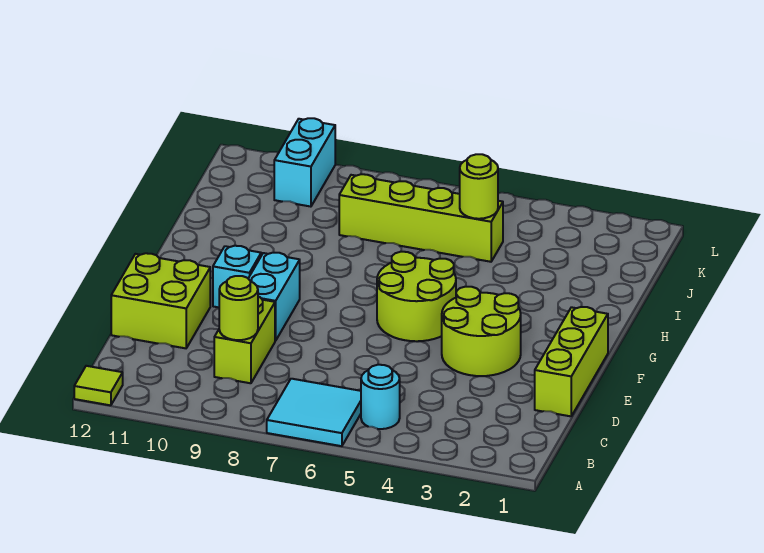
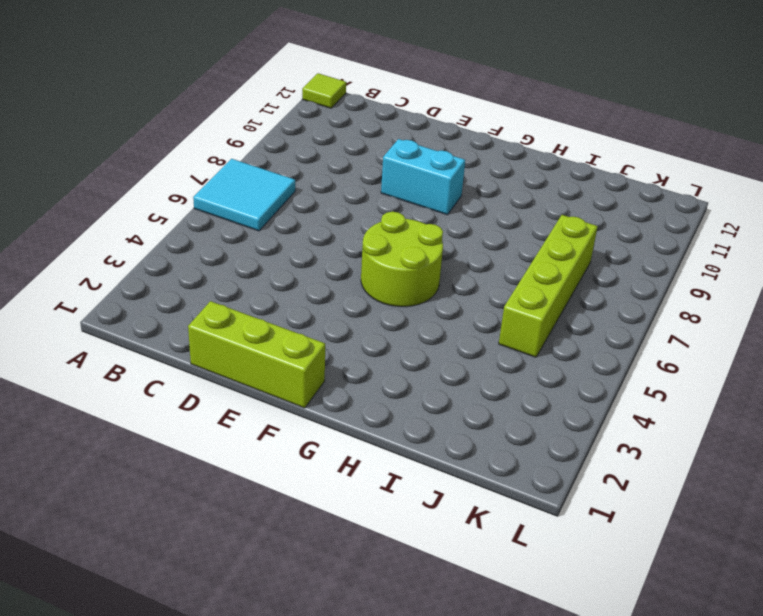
none -> cyan 1x1 round brick [361,365,400,429]
none -> lime 1x2 brick [214,297,275,383]
none -> lime 2x2 brick [111,253,210,348]

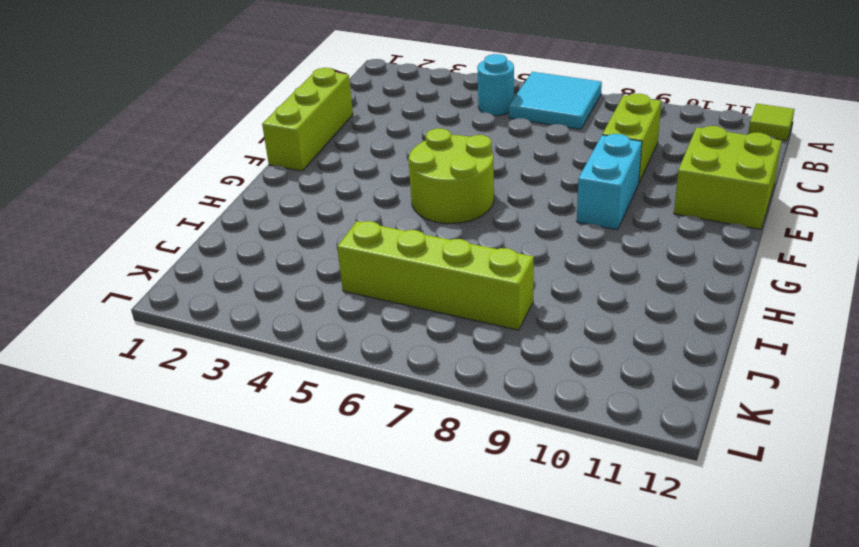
none -> lime 2x2 round brick [442,287,521,376]
none -> cyan 1x1 brick [213,246,261,307]
none -> cyan 1x2 brick [274,118,335,207]

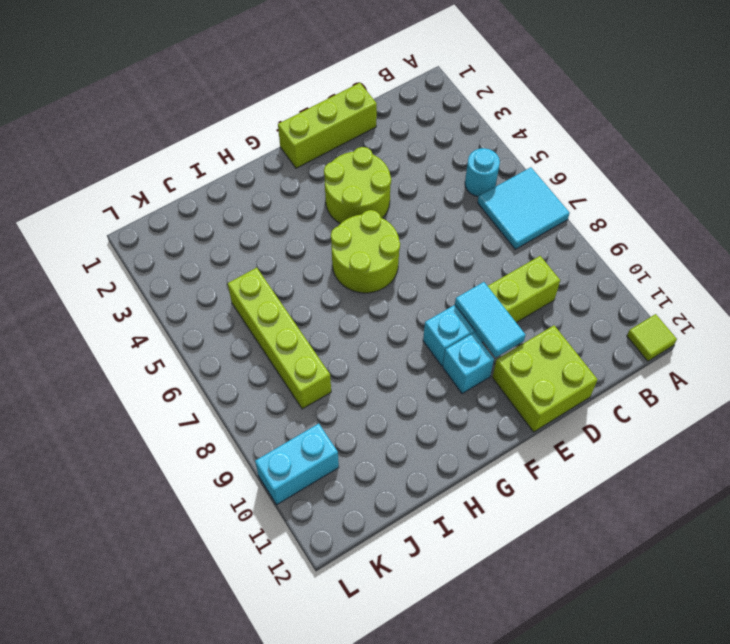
cyan 1x2 tile [455,282,526,357] -> none
none -> lime 1x1 round brick [219,276,258,340]
none -> lime 1x1 round brick [460,154,498,219]

